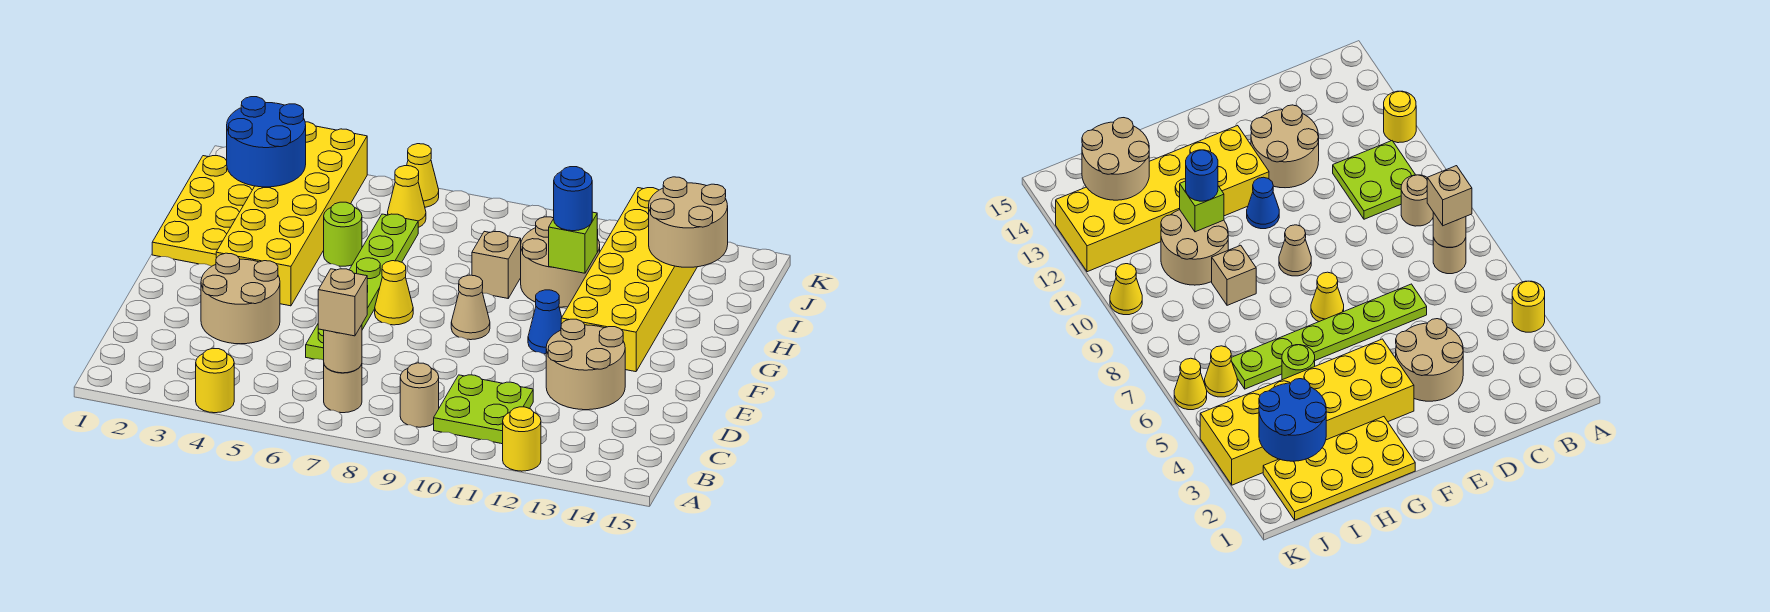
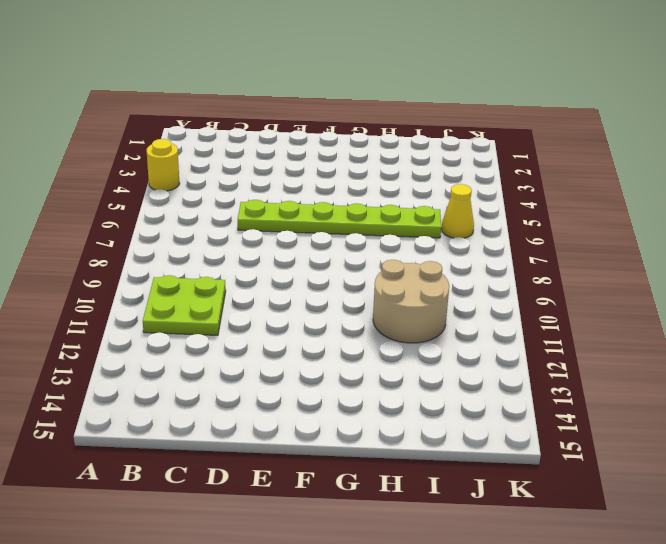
none -> yellow 1x1 round brick [503,407,541,471]
none -> tan 1x1 round brick [324,364,362,413]
none -> tan 1x1 round brick [400,363,439,427]

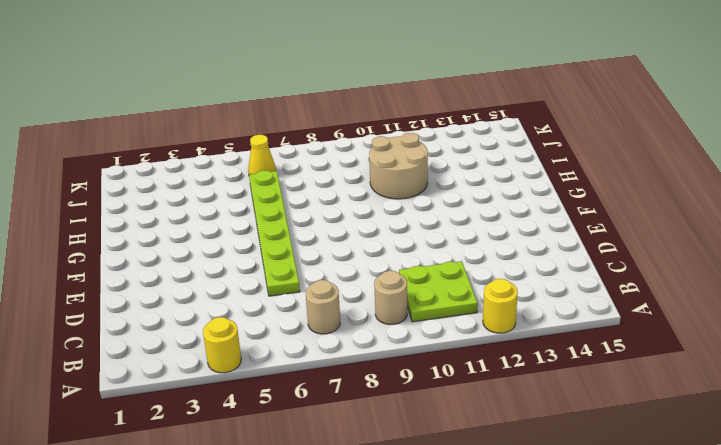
none -> tan 2x2 round brick [201,253,280,344]
none -> tan 2x2 round brick [546,319,625,410]
none -> yellow 2x6 brick [216,122,367,306]

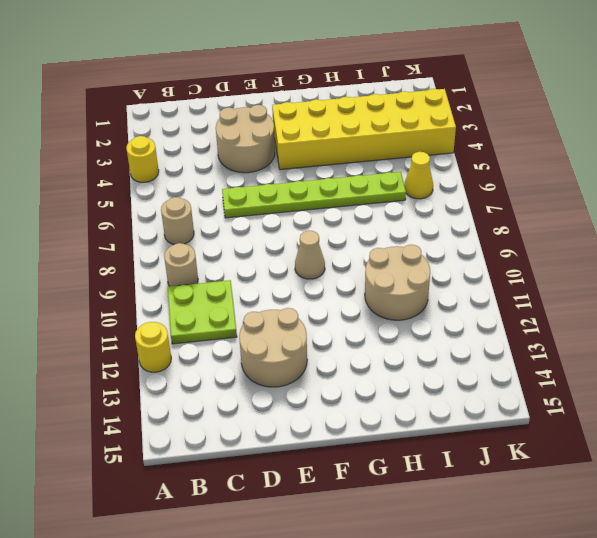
none -> yellow 1x1 cone [375,261,413,325]
none -> blue 1x1 cone [528,290,562,354]
none -> yellow 2x6 brick [561,188,697,372]

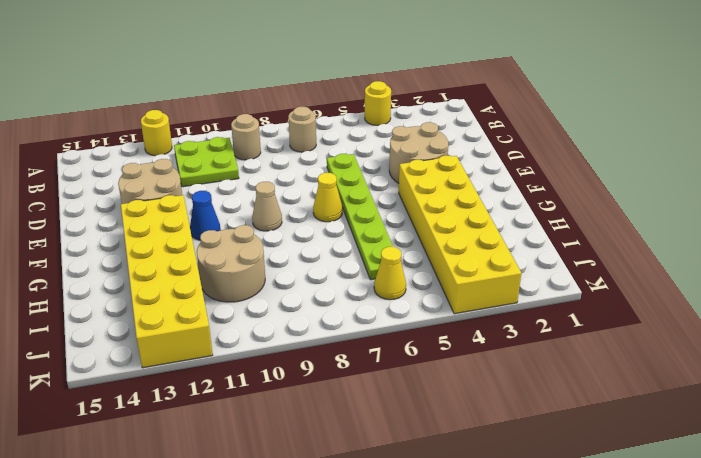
none -> yellow 2x4 plate [152,156,255,266]
none -> lime 1x1 round brick [324,202,362,266]
none -> tan 1x1 brick [472,231,521,298]

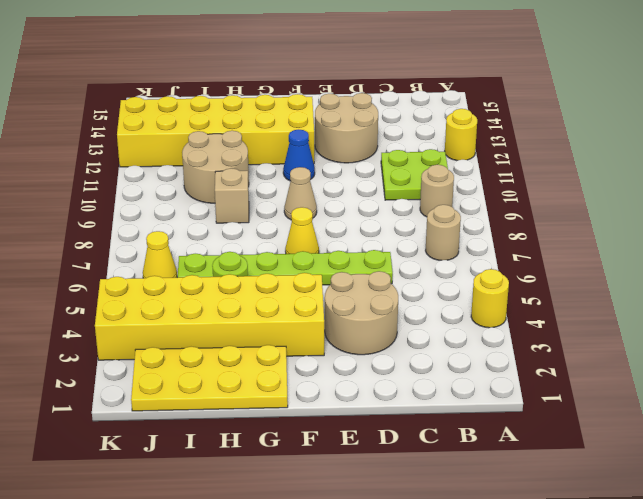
none -> yellow 1x1 cone [407,144,439,207]
none -> yellow 1x1 cone [1110,264,1142,315]
none -> tan 1x1 round brick [324,325,362,373]

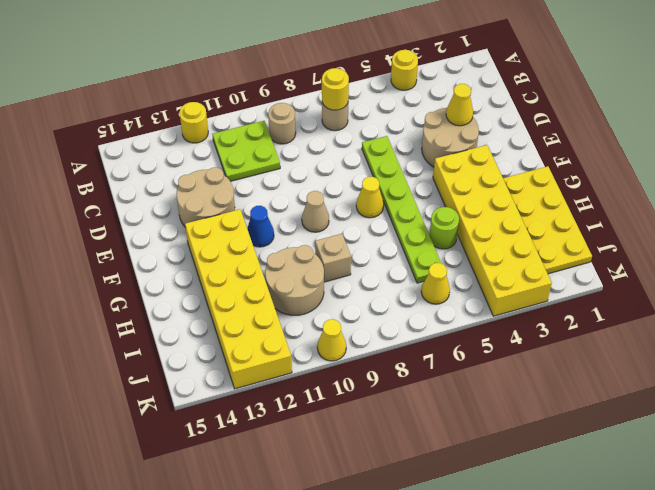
yellow 1x1 round brick [322,68,349,110] -> tan 1x1 round brick [324,325,362,373]
yellow 1x1 cone [446,84,473,126] -> yellow 1x1 cone moved to [407,144,439,207]
none -> lime 1x1 brick [549,212,597,273]
none -> blue 2x2 round brick [227,97,306,187]
none -> tan 2x2 round brick [649,177,728,267]

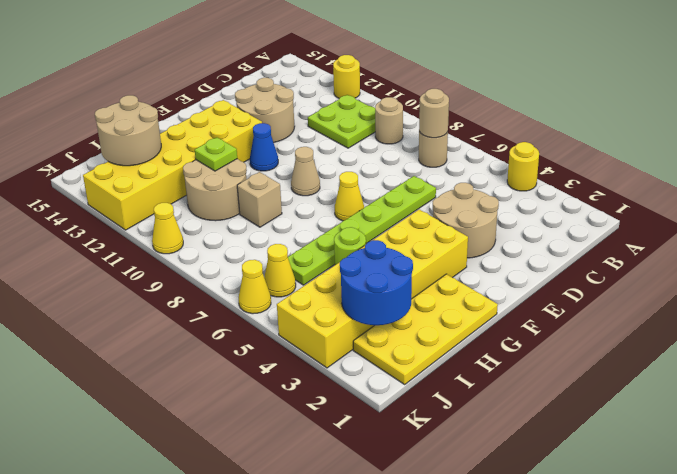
lime 1x1 plate [195,137,237,171] -> lime 1x1 brick [549,212,597,273]
none -> tan 1x1 brick [318,269,367,336]
none -> blue 1x1 round brick [554,167,592,231]

